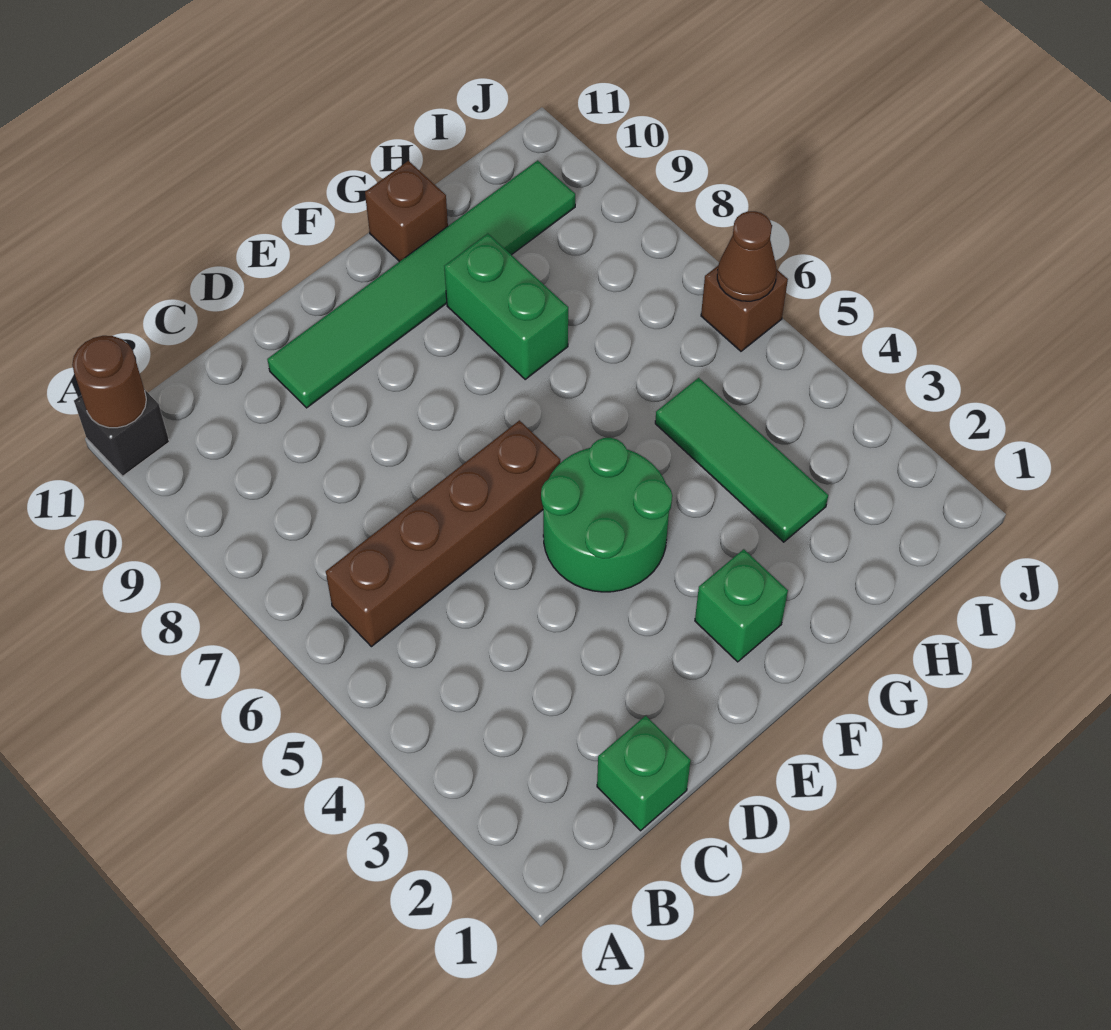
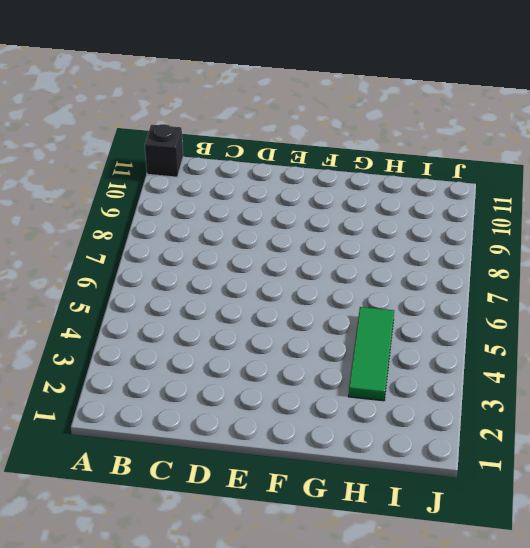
none -> brown 1x4 brick [326,420,560,647]
none -> green 1x1 brick [597,716,691,831]
none -> green 1x6 tile [267,160,575,408]

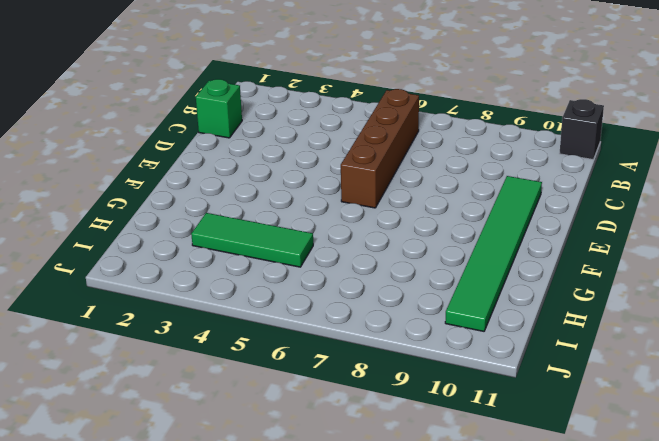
none -> green 2x2 round brick [541,438,672,592]
none -> green 1x1 brick [695,549,788,662]
none -> green 1x2 brick [444,234,568,379]

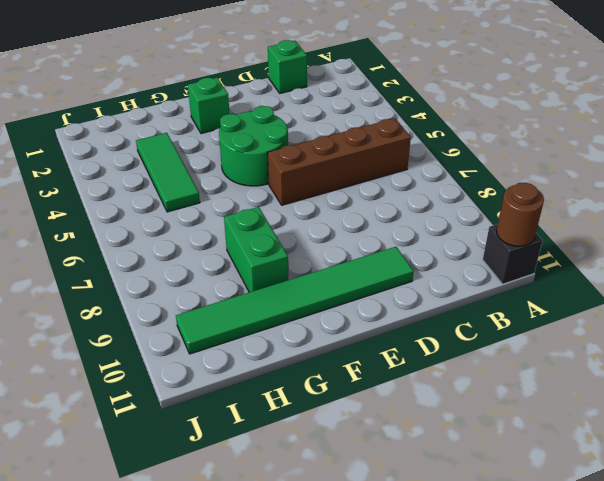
none -> brown 1x1 brick [365,161,448,262]
none -> brown 1x1 brick [701,266,788,351]
none -> brown 1x1 cone [717,211,776,301]

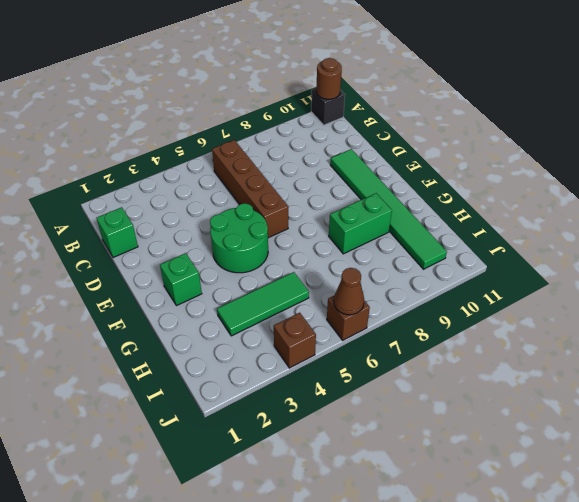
brown 1x1 brick [274,313,316,368] -> brown 1x1 brick moved to [365,161,448,262]

